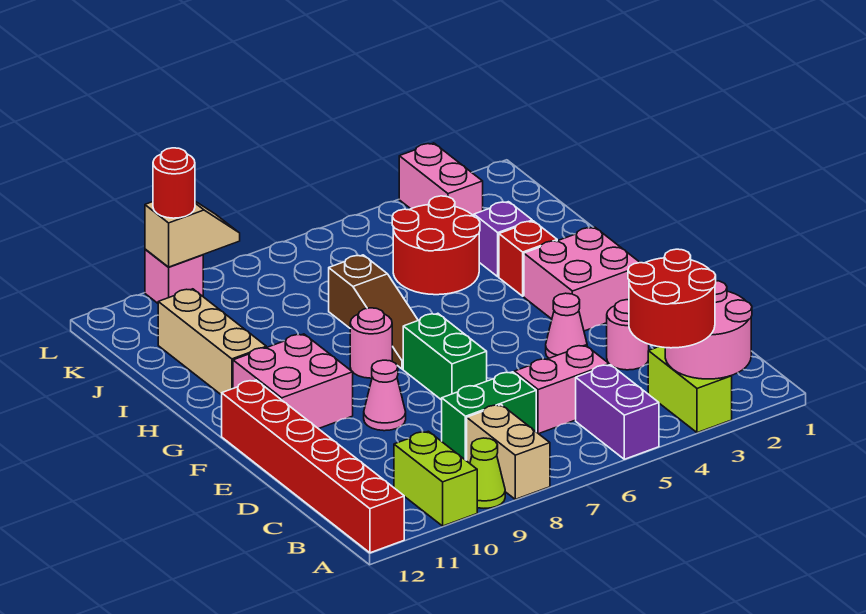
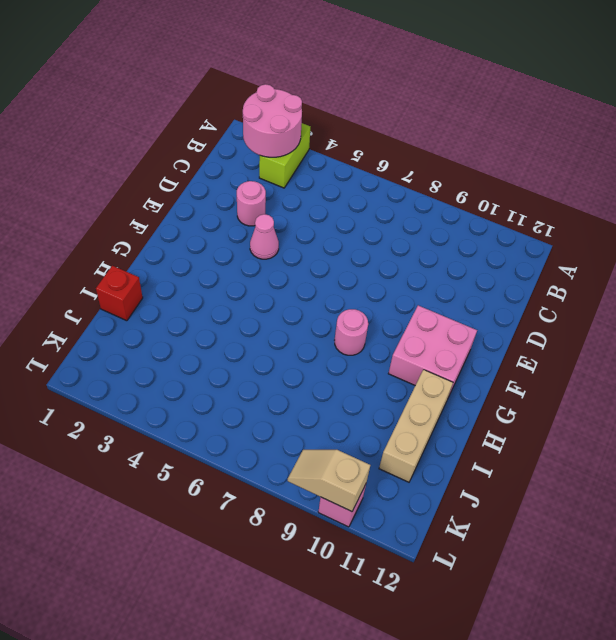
red 1x1 brick [96,266,143,321] -> red 1x1 brick moved to [499,221,557,296]
none -> purple 1x2 brick [576,365,659,459]
none -> tan 1x2 brick [467,405,550,499]
none -> lime 1x1 cone [470,438,505,508]

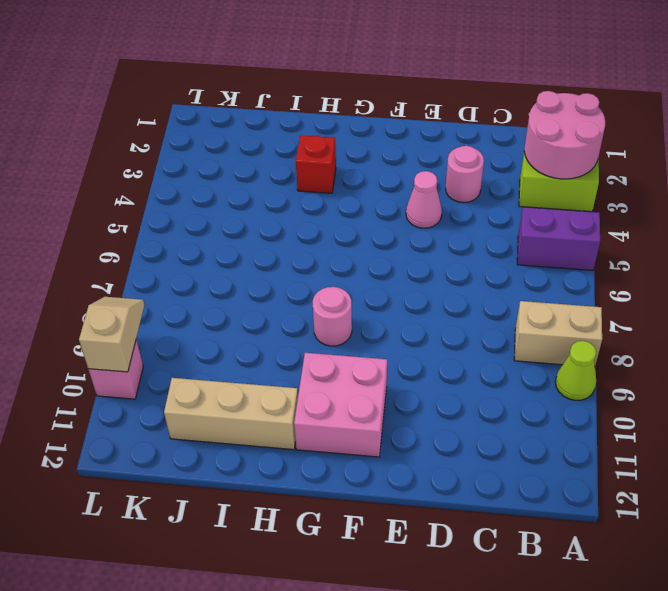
none -> lime 1x2 brick [394,431,477,526]
none -> red 1x6 brick [222,380,404,553]
none -> pink 1x2 brick [514,345,609,434]

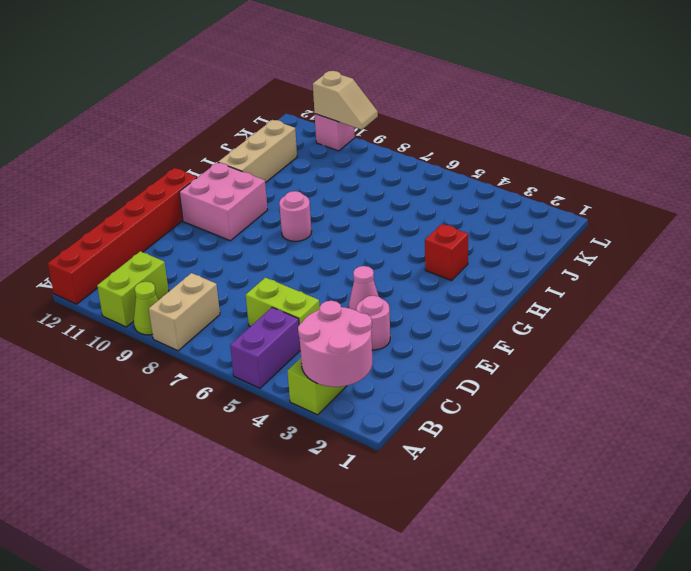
lime 1x2 brick [246,278,320,327] -> pink 1x2 brick [514,345,609,434]
none -> green 1x2 brick [442,372,536,460]
none -> green 1x2 brick [403,313,487,400]
none -> pink 1x1 cone [364,360,406,431]

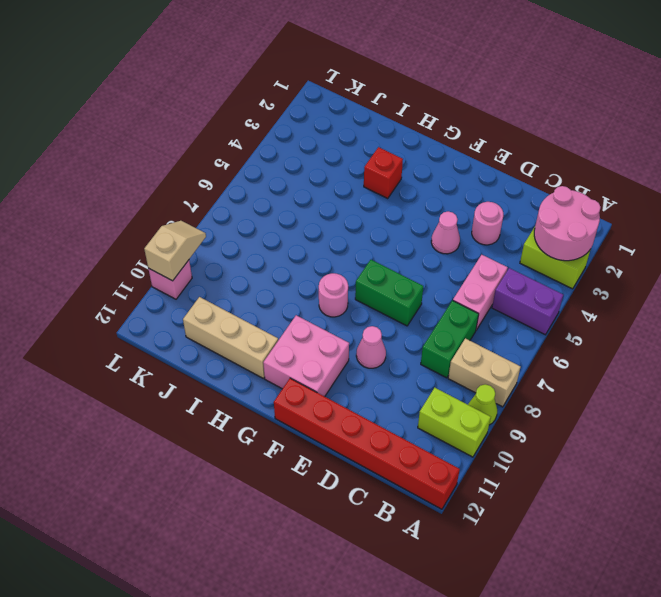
none -> pink 2x2 brick [524,227,640,331]
none -> brown 1x3 slope [329,255,418,369]
none -> purple 1x1 brick [474,202,532,277]

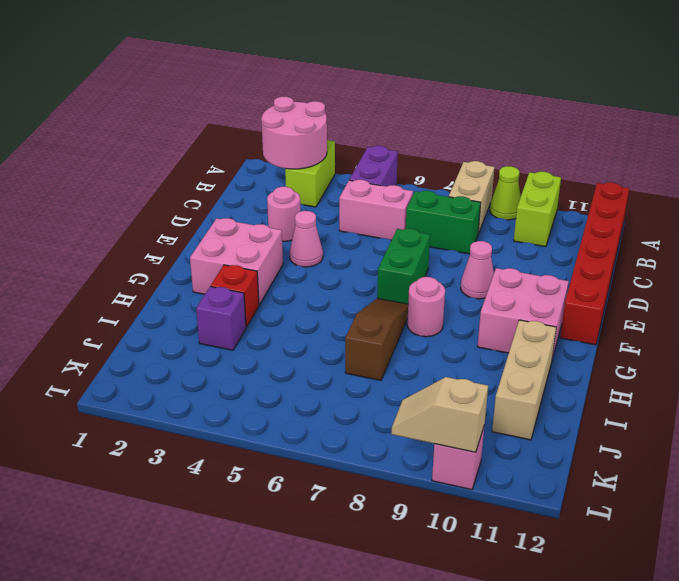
none -> red 2x2 round brick [392,196,480,295]
none -> pink 1x2 brick [399,143,483,216]
none -> red 2x2 round brick [628,249,716,348]

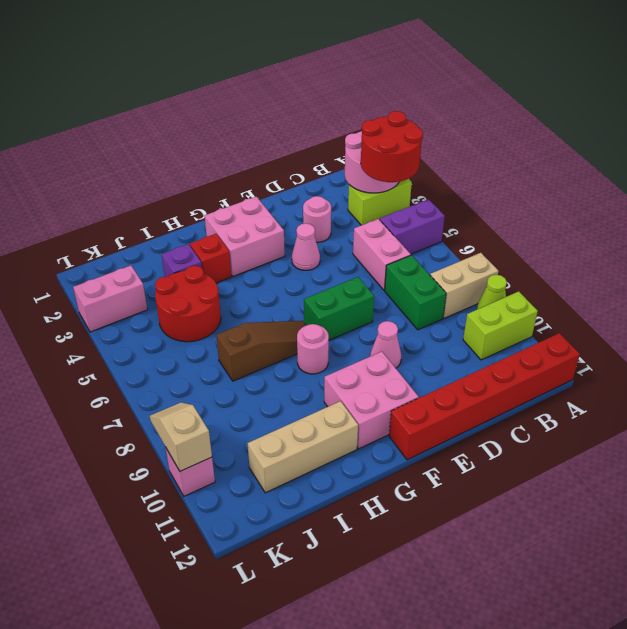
none -> red 1x1 round brick [153,148,195,218]

